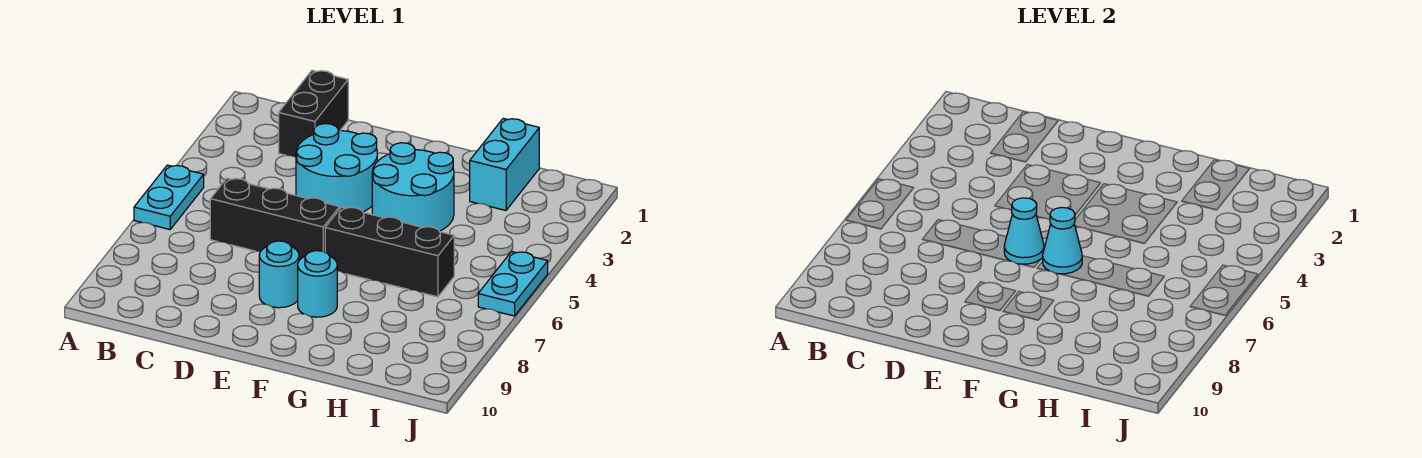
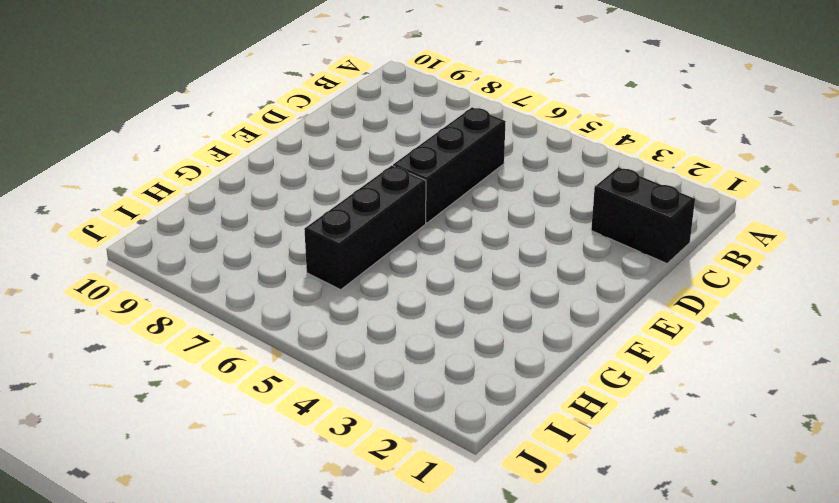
none -> cyan 1x2 plate [134,165,204,230]
none -> cyan 2x2 round brick [296,124,377,212]
none -> cyan 1x1 round brick [259,241,299,308]

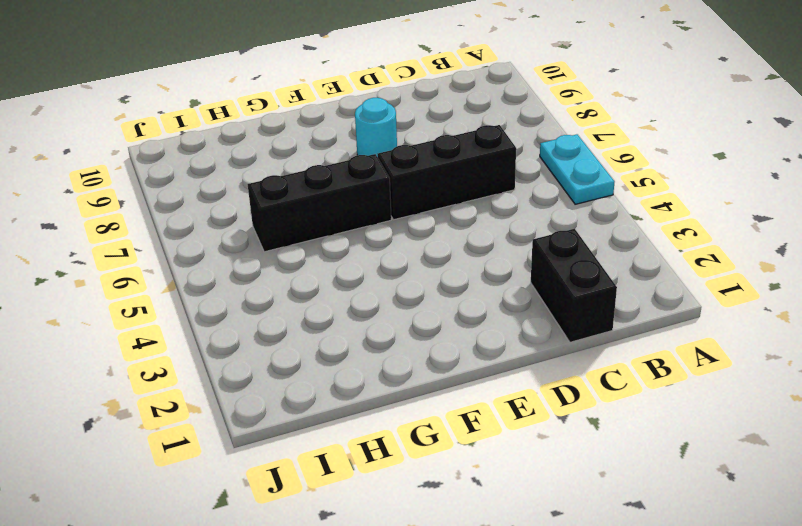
none -> cyan 2x2 round brick [296,124,377,212]
none -> cyan 2x2 round brick [372,143,454,231]
none -> cyan 1x1 round brick [298,251,337,317]

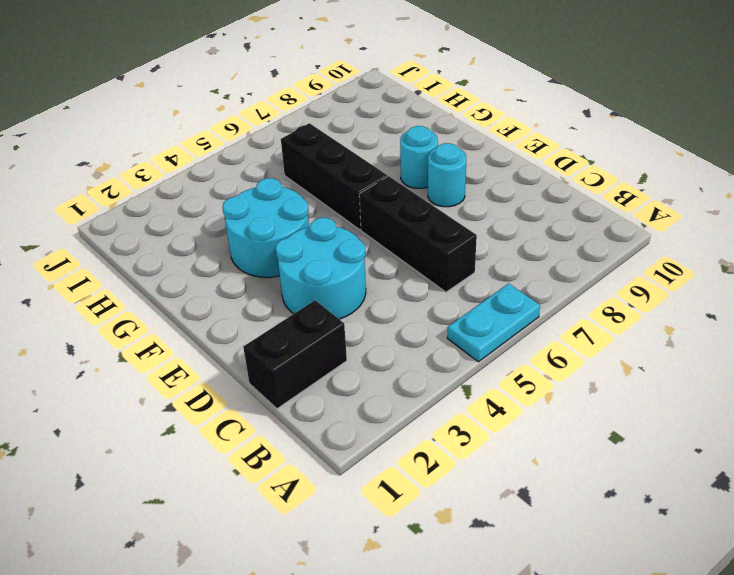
none -> cyan 1x2 brick [470,118,539,210]
none -> cyan 1x2 plate [478,251,548,316]
none -> cyan 1x1 cone [1004,198,1044,264]

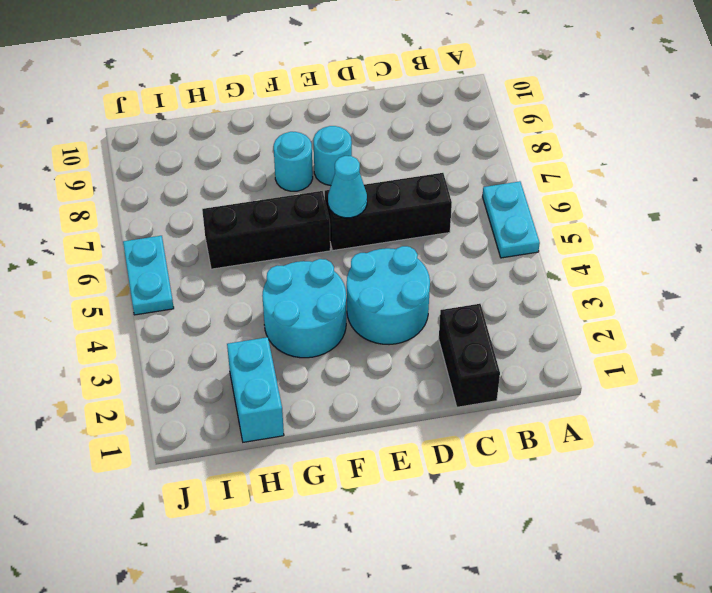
none -> cyan 1x1 cone [1043,207,1082,274]

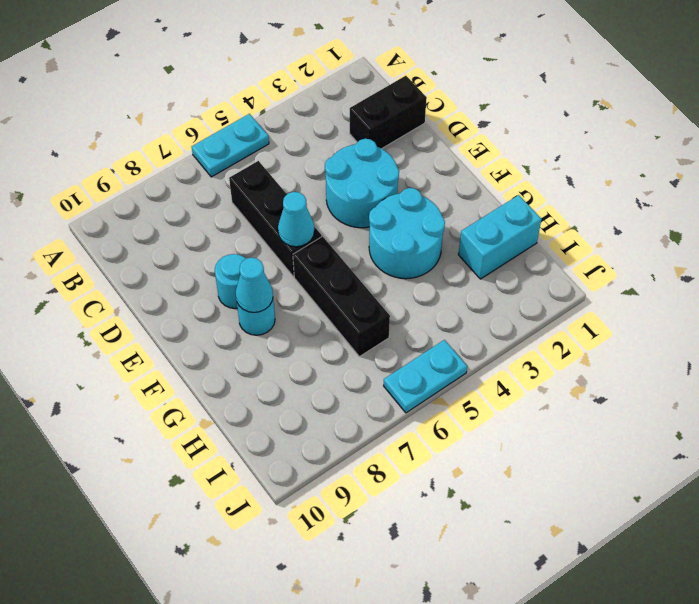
cyan 1x1 cone [236,258,273,313] -> cyan 1x1 cone moved to [1043,207,1082,274]

